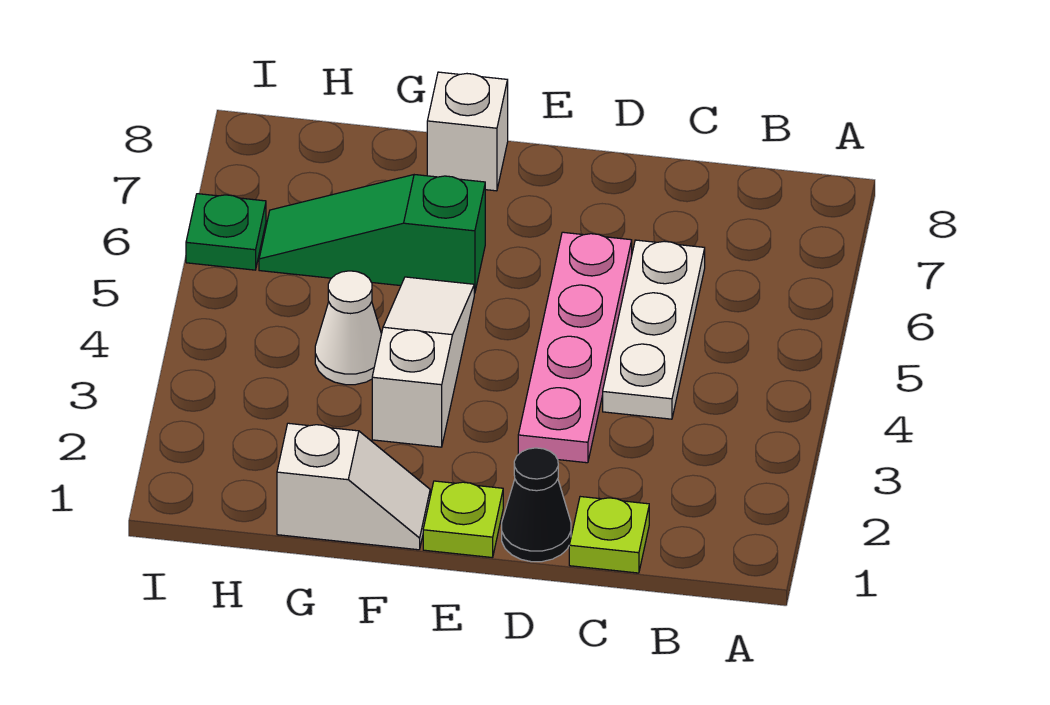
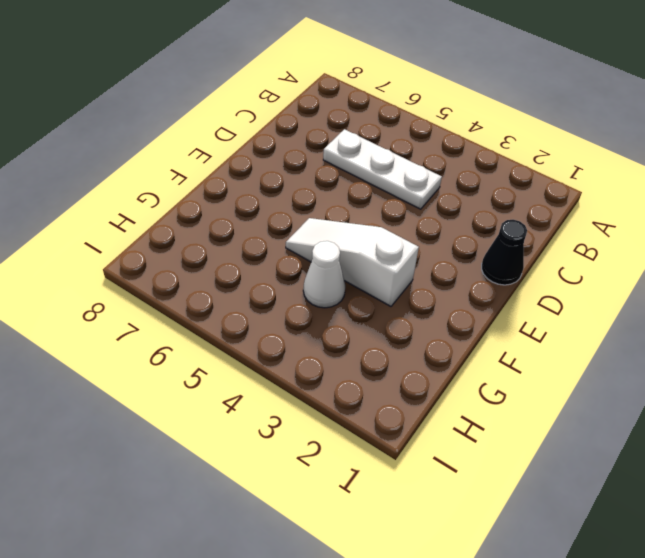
none -> lime 1x1 plate [569,497,649,573]
none -> pink 1x4 plate [518,232,632,463]

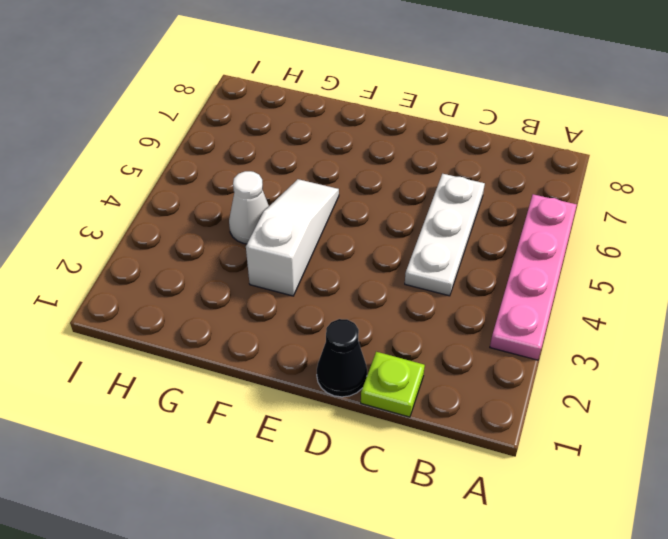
pink 1x4 plate [490,194,577,360] -> pink 1x4 plate moved to [518,232,632,463]
none -> lime 1x1 plate [423,481,503,558]
none -> white 1x2 slope [277,423,430,550]

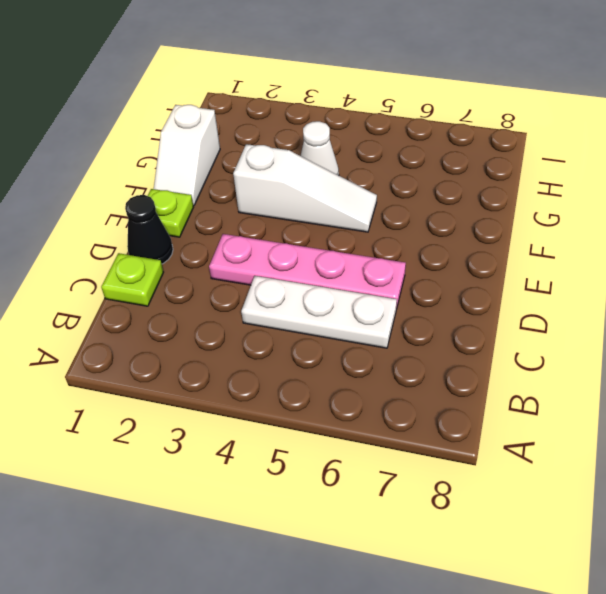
none -> green 1x3 slope [259,175,485,293]
none -> white 1x1 brick [427,72,508,191]

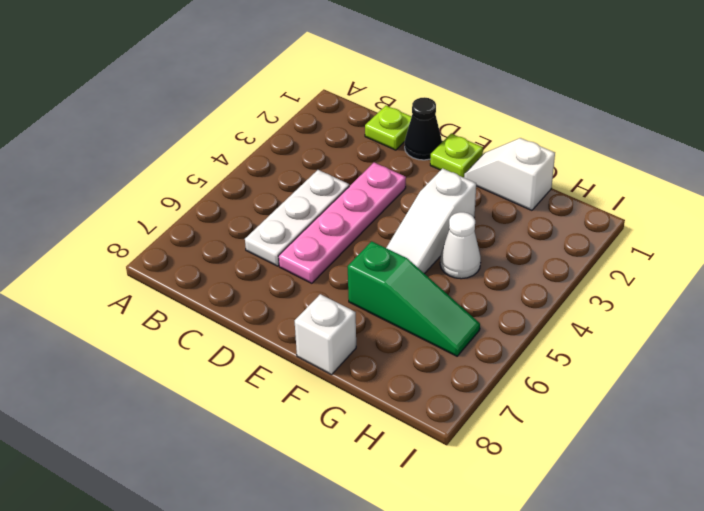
none -> green 1x1 plate [186,194,266,270]

